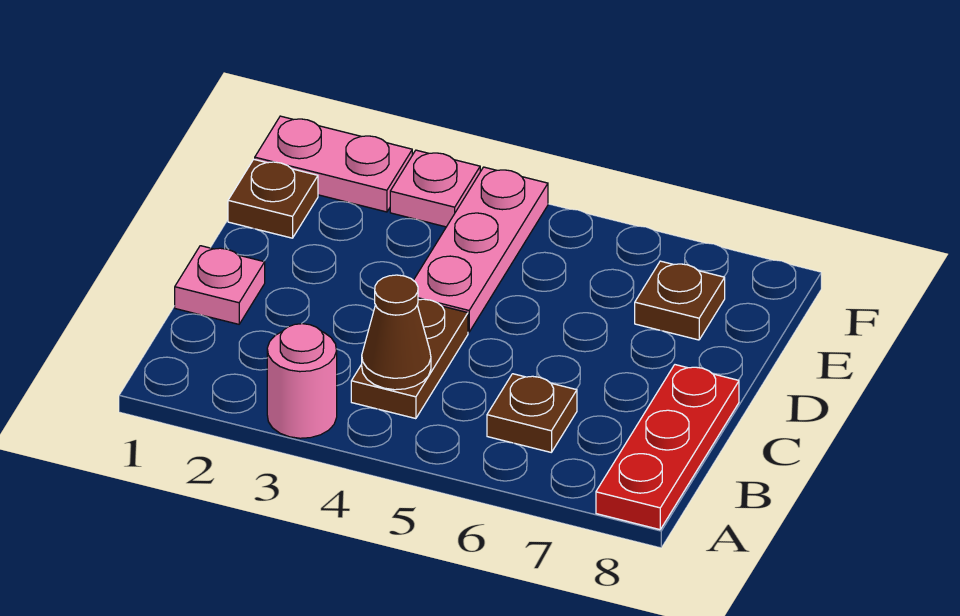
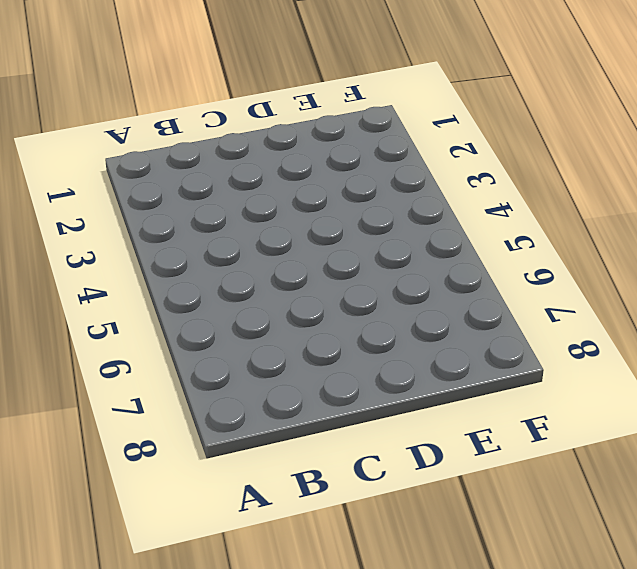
none -> pink 1x1 round brick [267,324,337,438]
none -> red 1x3 plate [596,365,739,530]

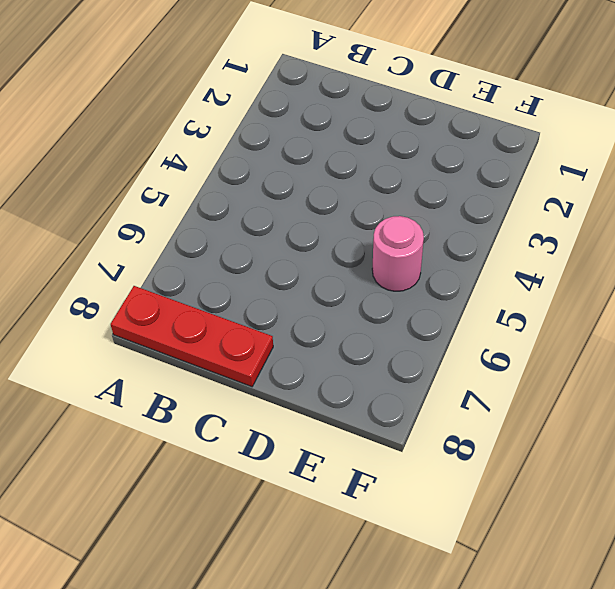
pink 1x1 round brick [372,216,424,291] -> pink 1x1 round brick moved to [267,324,337,438]
none -> brown 1x2 plate [351,299,468,419]
none -> brown 1x1 plate [487,374,577,452]

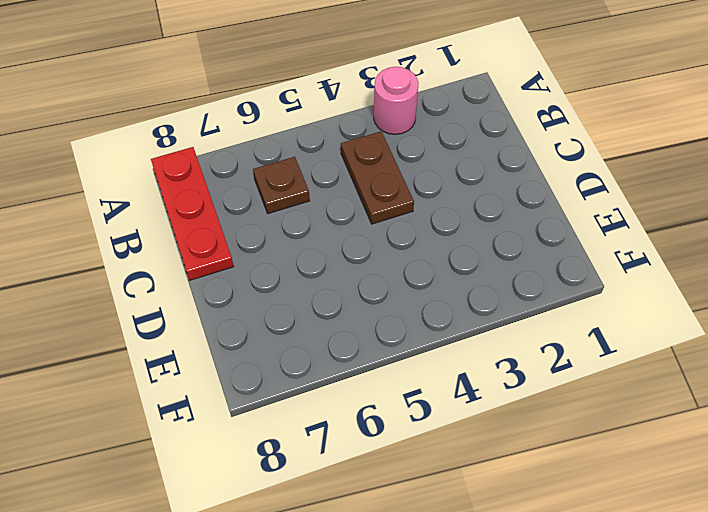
none -> pink 1x1 plate [175,246,265,324]
none -> pink 1x3 plate [413,167,548,332]

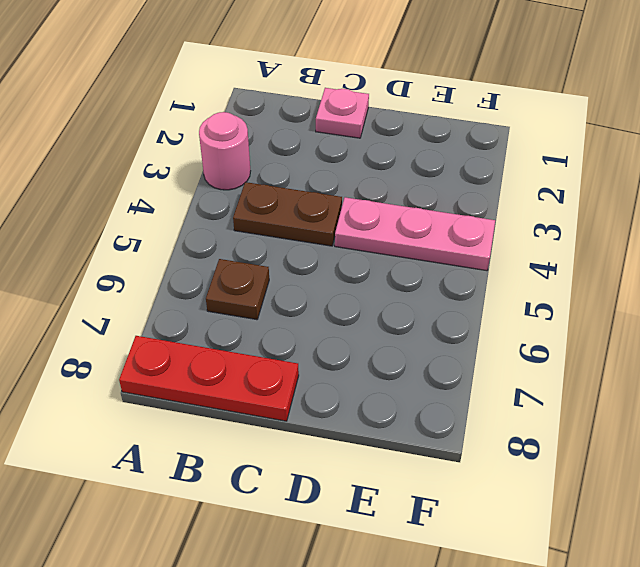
none -> brown 1x1 plate [228,159,318,238]
none -> brown 1x1 plate [635,261,725,340]

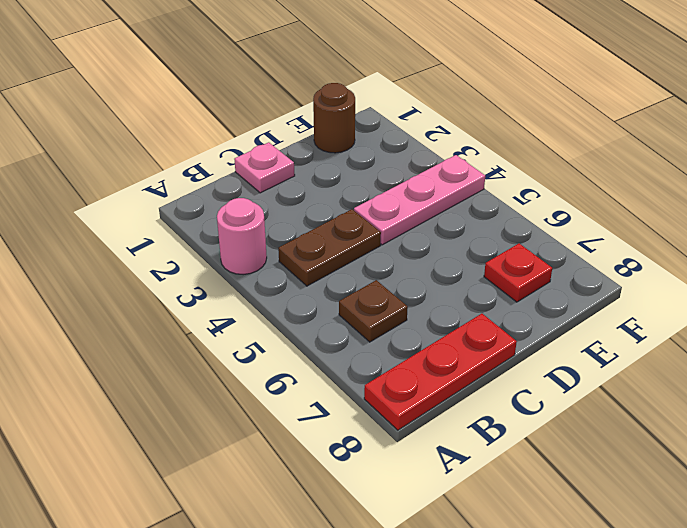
brown 1x1 round brick [313,83,355,153] -> brown 1x1 plate [228,159,318,238]
red 1x1 plate [484,244,552,302] -> brown 1x1 plate [635,261,725,340]
none -> pink 1x2 plate [255,116,412,212]
none -> pink 1x1 plate [390,150,480,227]

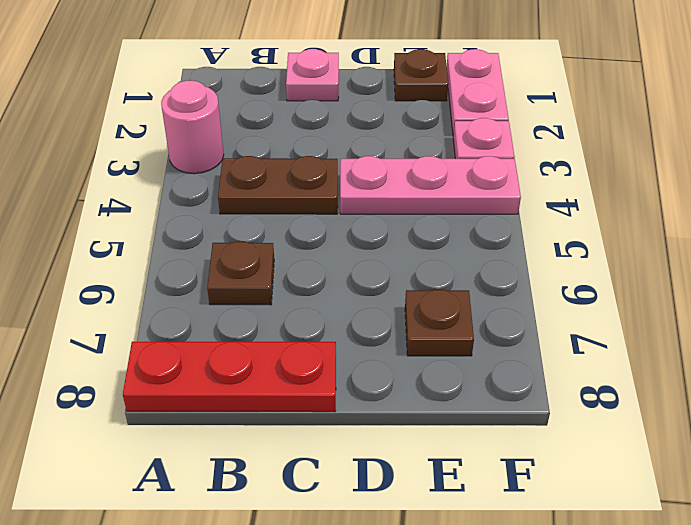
none -> brown 1x1 cone [362,275,431,390]

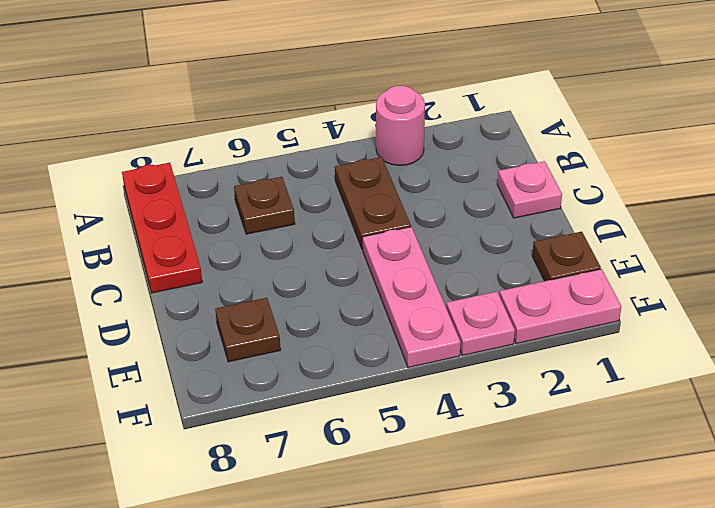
none -> brown 1x1 cone [362,275,431,390]

